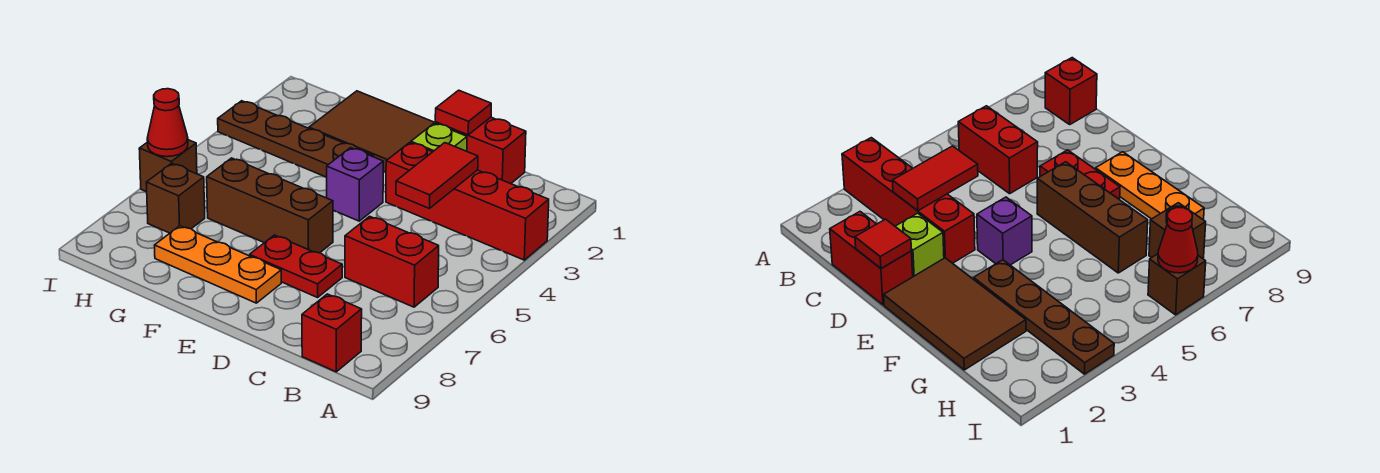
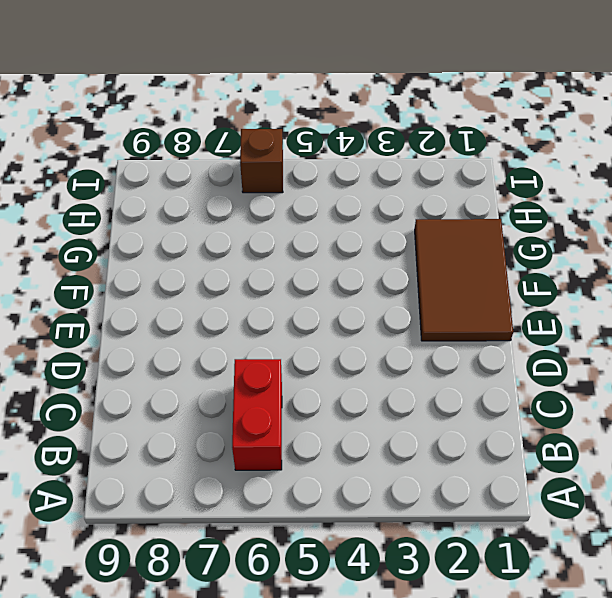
none -> red 1x4 brick [386,143,549,260]
none -> red 1x1 brick [302,294,362,372]
none -> red 1x2 brick [435,117,526,184]

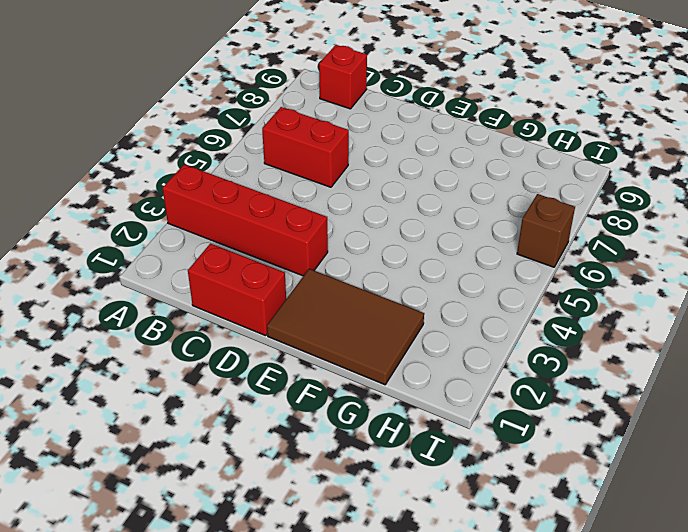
none -> lime 1x1 brick [411,123,467,152]
none -> red 1x2 plate [250,235,342,297]
none -> purple 1x1 brick [327,148,383,221]

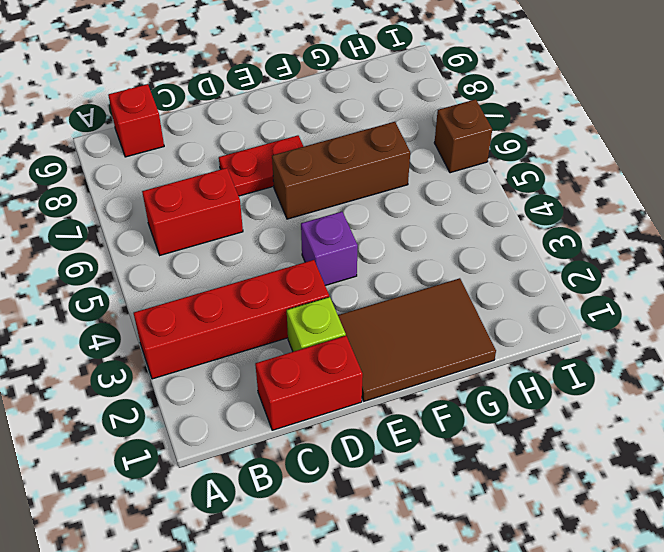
none -> orange 1x3 plate [154,226,281,303]
none -> brown 1x4 plate [218,101,374,177]
none -> brown 1x1 brick [146,163,205,233]

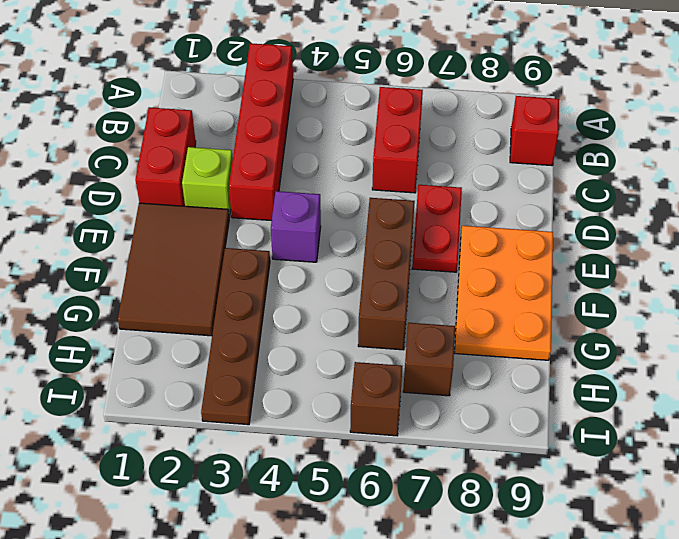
orange 2x3 plate [455,226,553,360] -> orange 1x3 plate [154,226,281,303]
none -> red 1x2 tile [396,143,478,209]
none -> red 1x1 tile [435,90,491,135]
none -> red 1x1 cone [147,89,188,157]

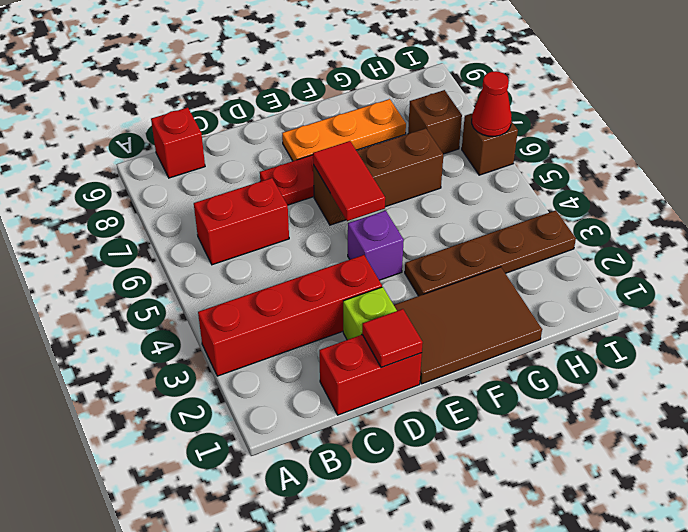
red 1x2 tile [313,141,385,221] -> red 1x2 tile moved to [396,143,478,209]

